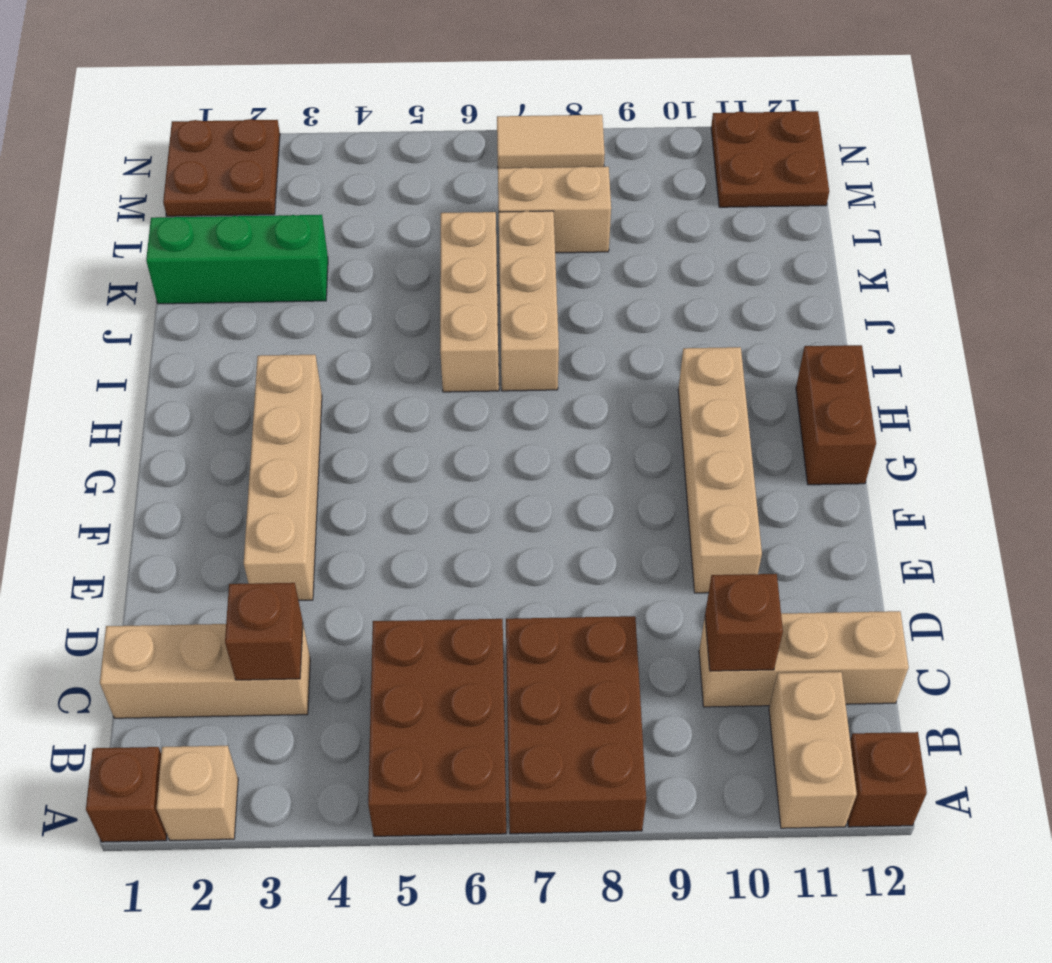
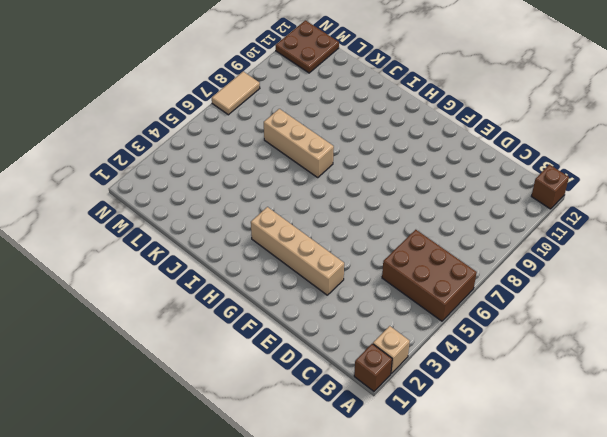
none -> brown 2x3 brick [506,616,646,834]
none -> tan 1x2 brick [769,672,857,828]
none -> tan 1x3 brick [100,624,310,718]

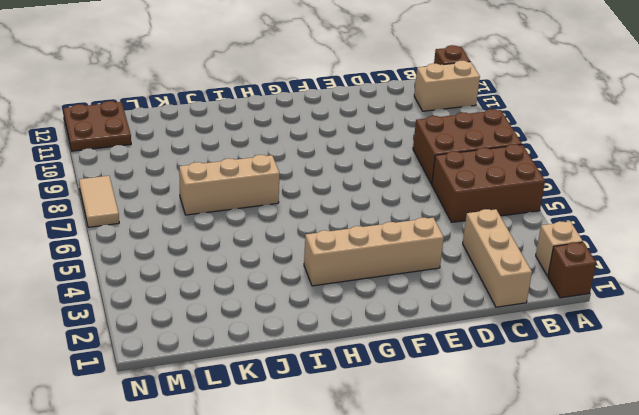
none -> tan 1x3 brick [699,611,909,707]
none -> tan 1x4 brick [678,347,762,593]
none -> brown 1x2 brick [796,345,876,485]

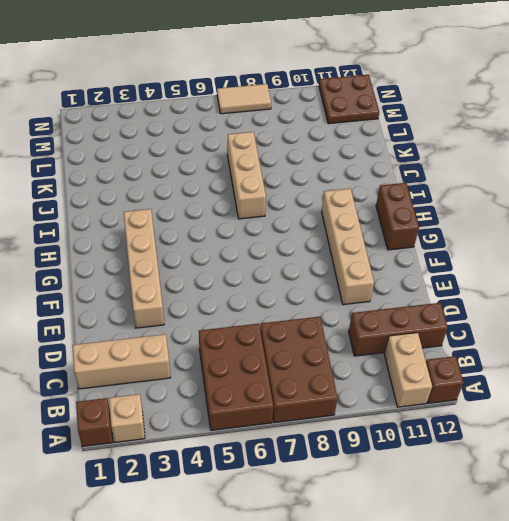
brown 1x3 brick [349,303,448,356] -> tan 1x3 brick [699,611,909,707]
none -> tan 1x3 brick [440,212,499,392]
none -> green 1x3 brick [146,215,328,304]
none -> tan 1x2 brick [498,166,611,253]

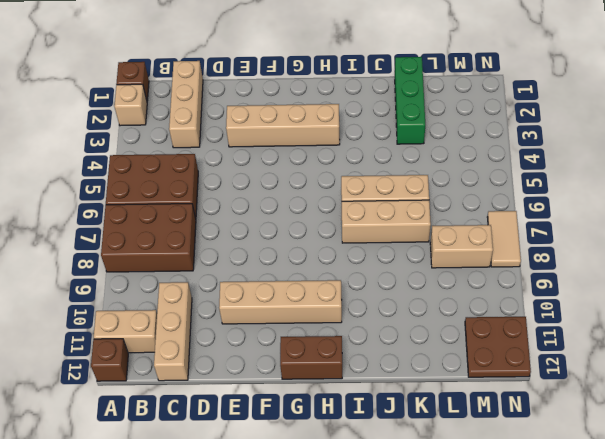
tan 1x2 brick [430,225,493,268] -> tan 1x2 brick turned to [498,166,611,253]
none -> brown 2x2 plate [163,119,280,216]
none -> brown 1x1 brick [225,583,303,680]
none -> brown 1x1 brick [705,574,783,671]

